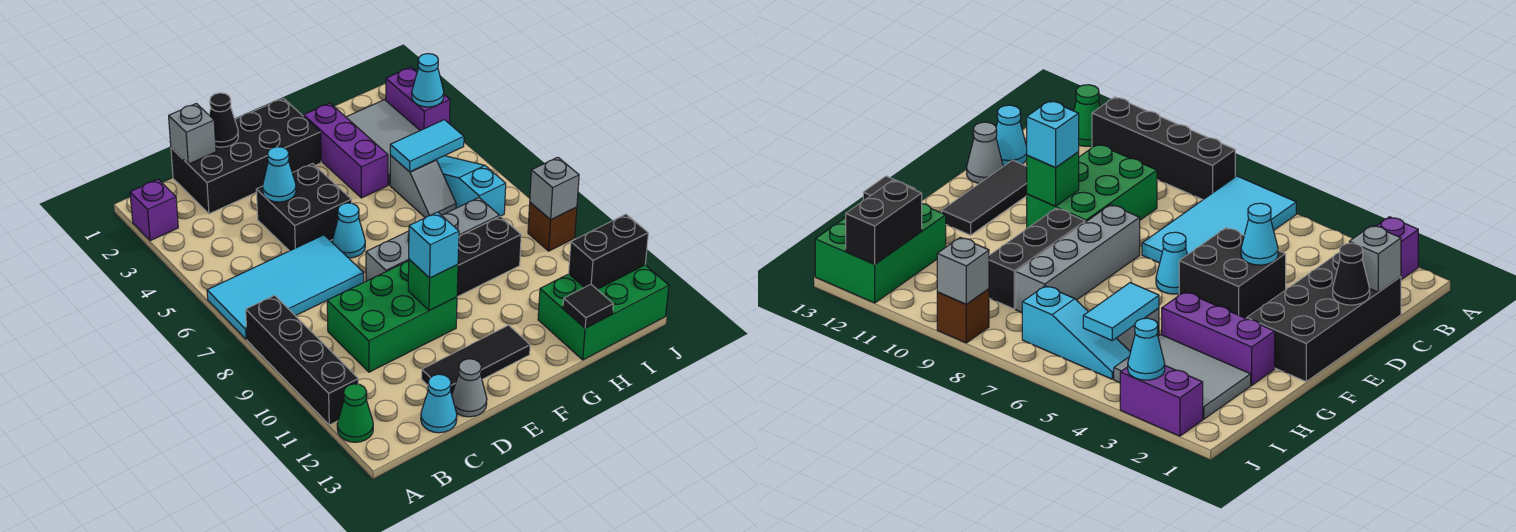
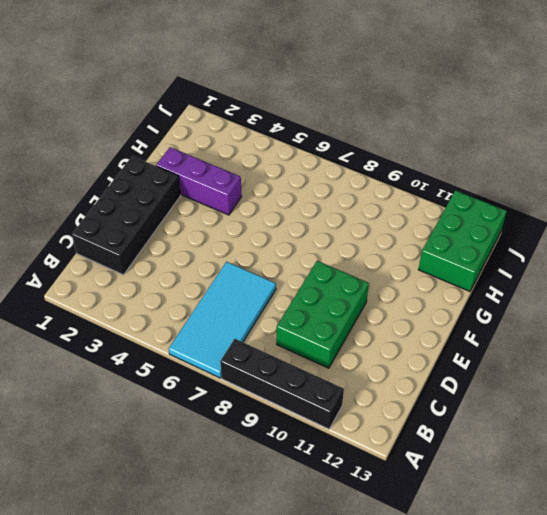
none -> purple 1x1 brick [130,179,178,241]
none -> green 1x1 cone [337,384,373,442]
none -> cyan 1x1 cone [421,374,457,433]
none -> black 2x2 brick [256,164,352,251]

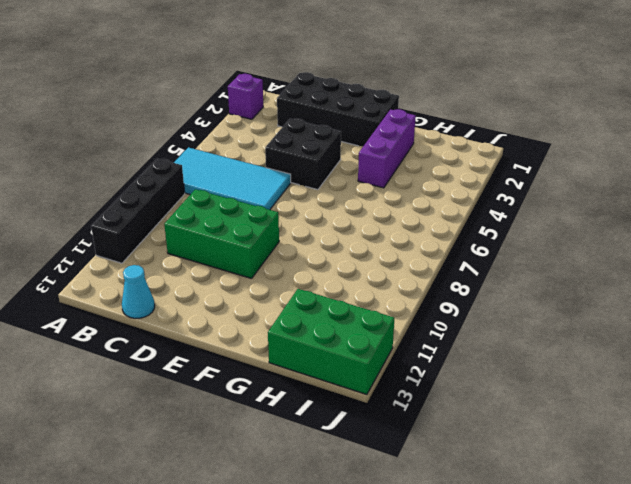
none -> green 1x1 cone [337,384,373,442]
none -> black 1x3 tile [422,325,530,394]
none -> grey 1x1 cone [452,359,487,417]
none -> cyan 1x1 cone [332,203,365,258]

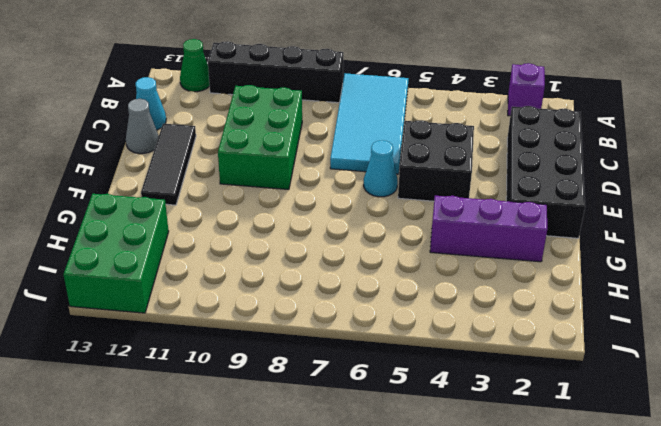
none -> grey 1x4 brick [366,198,499,281]
none -> black 1x3 brick [457,216,521,297]
none -> grey 2x3 tile [346,100,420,185]
none -> grey 1x2 slope [390,155,456,218]

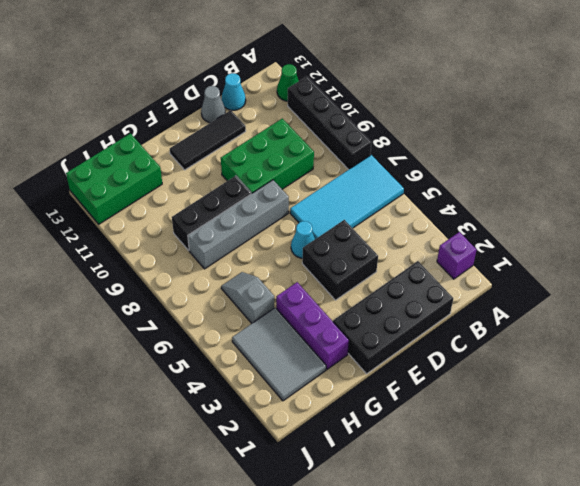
none -> cyan 1x3 slope [436,156,506,217]
none -> purple 1x2 brick [386,67,450,131]
none -> brown 1x1 brick [528,202,577,251]
none -> grey 1x1 brick [169,103,216,164]

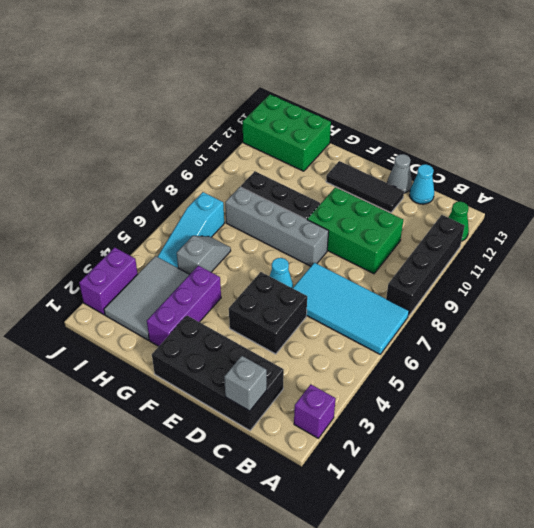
none -> brown 1x1 brick [528,202,577,251]
none -> black 1x1 cone [209,93,239,147]
none -> cyan 1x1 cone [263,147,296,202]
none -> green 1x1 brick [408,259,458,311]

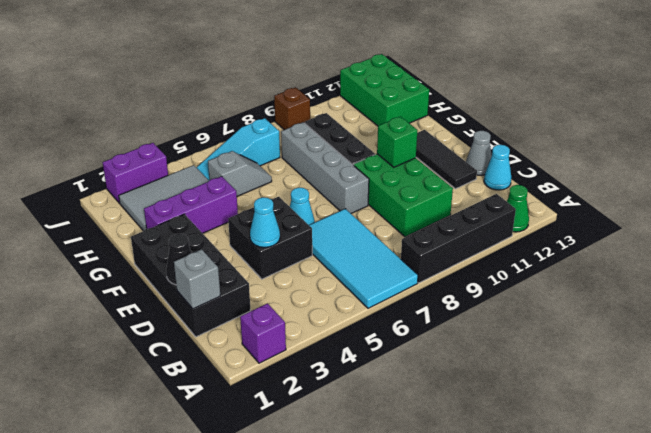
none -> cyan 1x2 tile [390,120,464,172]
none -> black 1x1 tile [563,284,613,328]
none -> black 1x2 brick [569,214,648,289]
none -> cyan 1x1 cone [412,54,444,107]

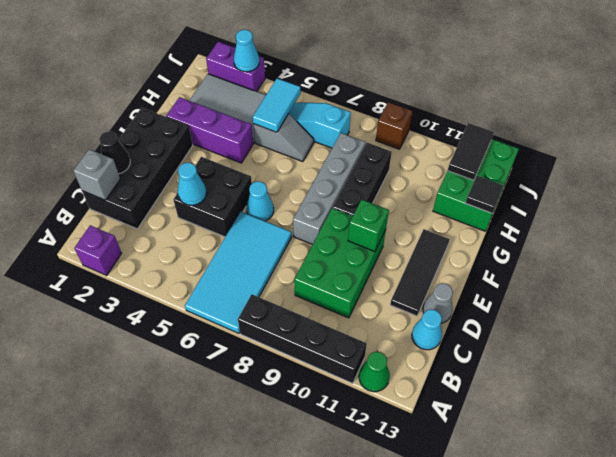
black 1x2 tile [448,123,494,180] -> black 1x2 brick [569,214,648,289]
none -> grey 1x1 brick [530,157,579,220]
none -> cyan 1x1 brick [409,212,459,278]

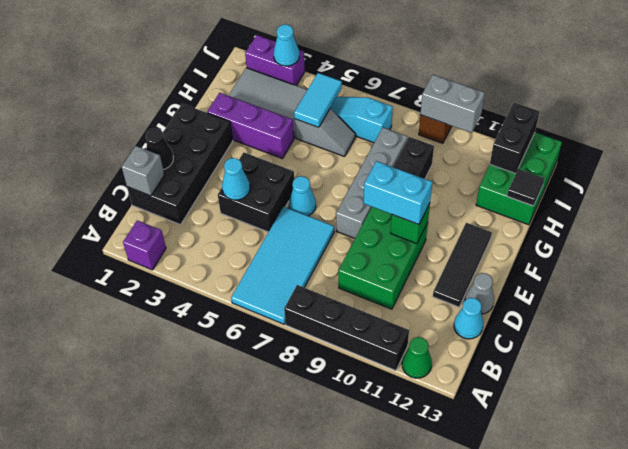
cyan 1x2 brick [364,161,432,225] -> cyan 1x1 brick [409,212,459,278]
grey 1x2 brick [420,75,485,133] -> grey 1x1 brick [530,157,579,220]

